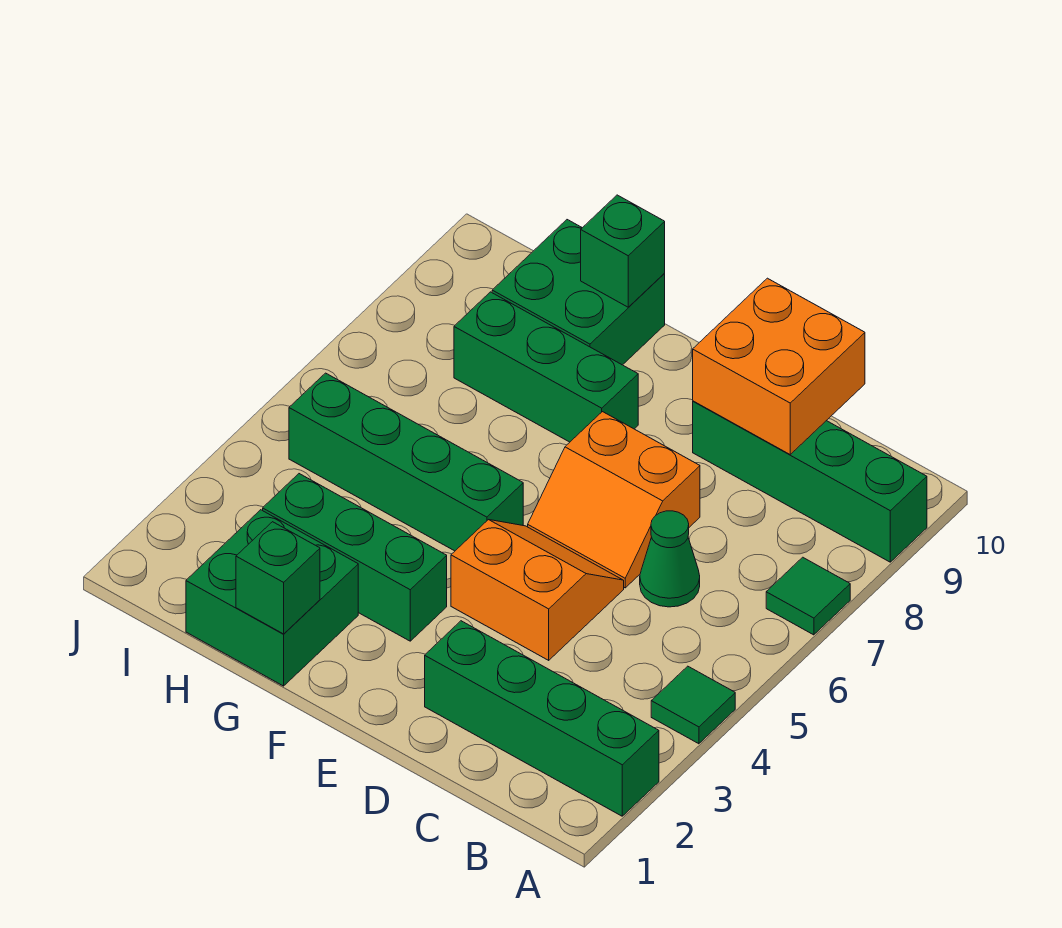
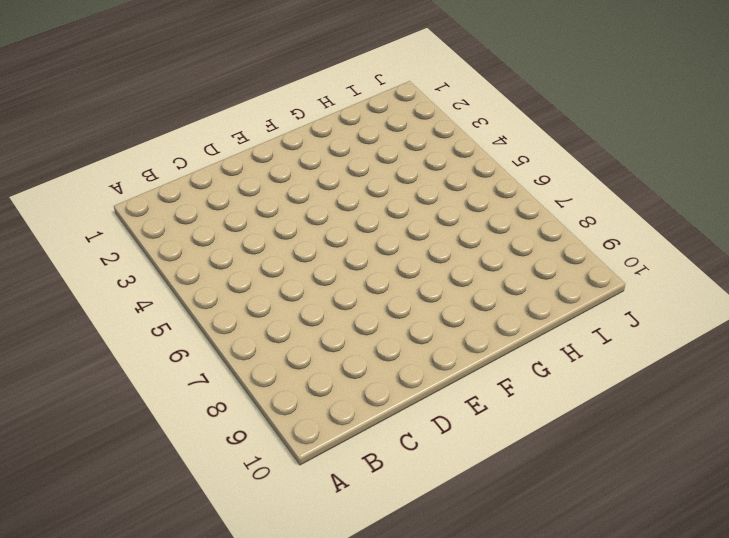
none -> green 1x4 brick [425,621,659,816]
none -> green 1x1 tile [651,666,735,744]
none -> green 1x1 tile [766,557,850,635]

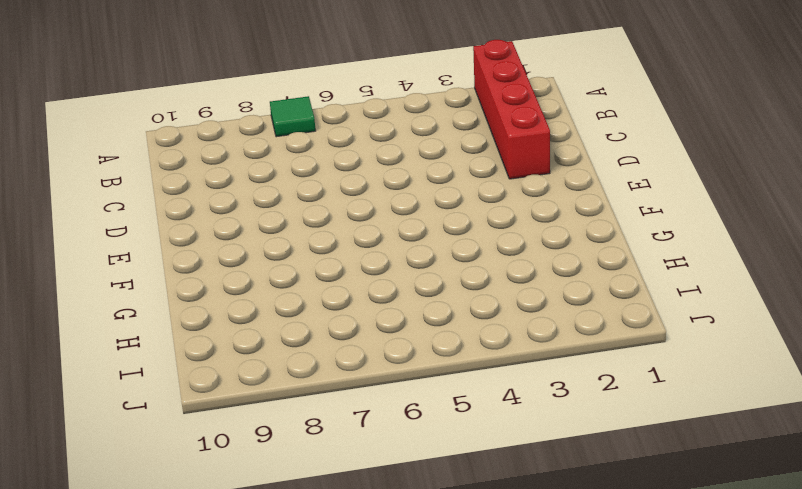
red 1x4 brick [473,40,550,179] -> green 1x4 brick [425,621,659,816]
none -> green 1x1 tile [651,666,735,744]
none -> green 1x4 brick [693,401,927,562]
none -> green 1x1 cone [640,511,700,607]

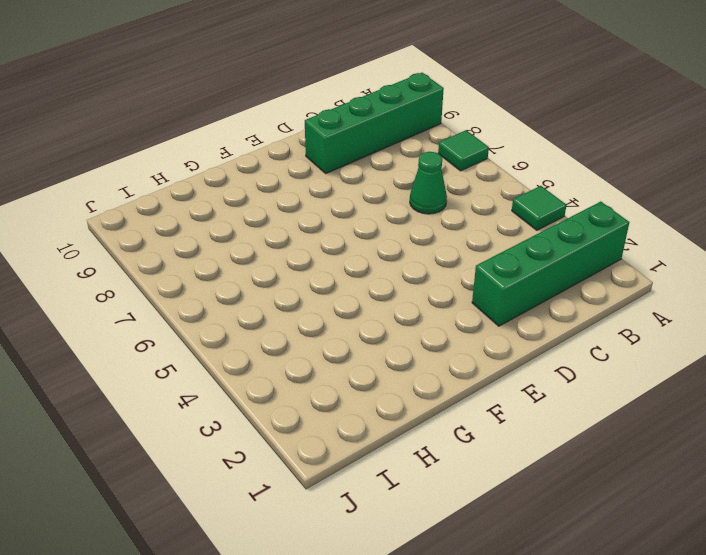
none -> orange 2x2 slope [451,520,624,660]
none -> orange 2x2 slope [528,412,700,588]
none -> green 1x3 brick [263,474,447,641]

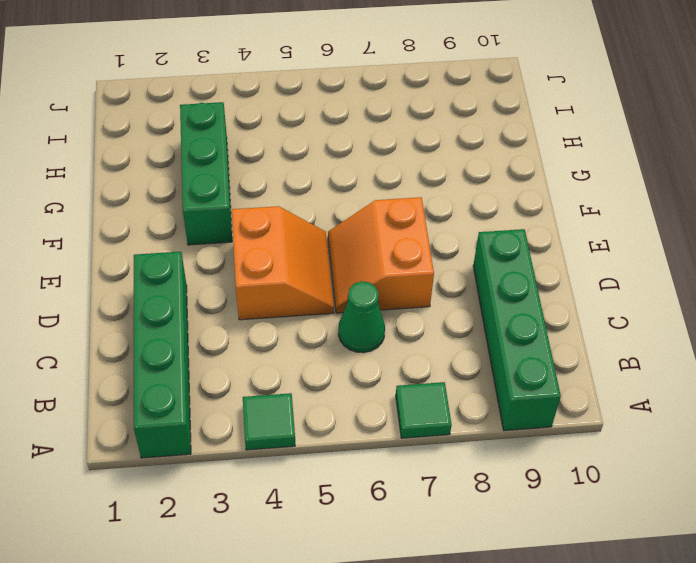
none -> green 1x4 brick [289,373,523,551]
none -> green 1x3 brick [454,292,638,442]
none -> green 2x2 brick [186,510,358,686]

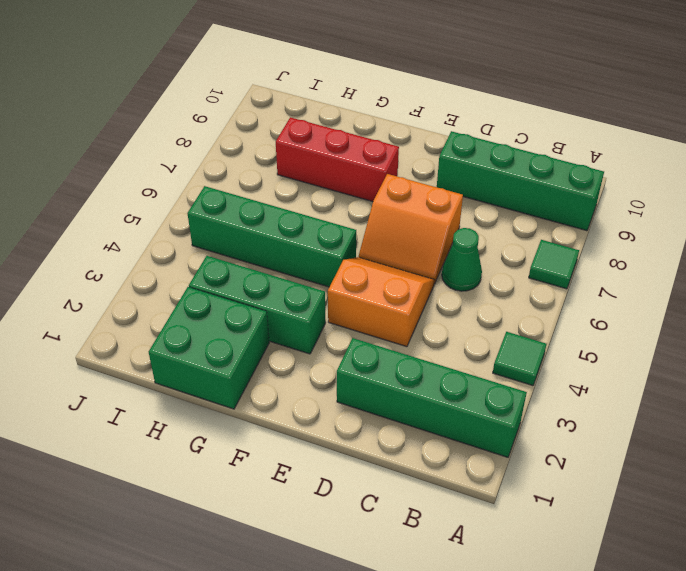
red 1x3 brick [276,117,399,202] -> green 1x3 brick [454,292,638,442]
none -> green 2x2 brick [492,220,665,365]
none -> orange 2x2 brick [693,278,865,454]
none -> green 1x1 brick [236,522,320,634]

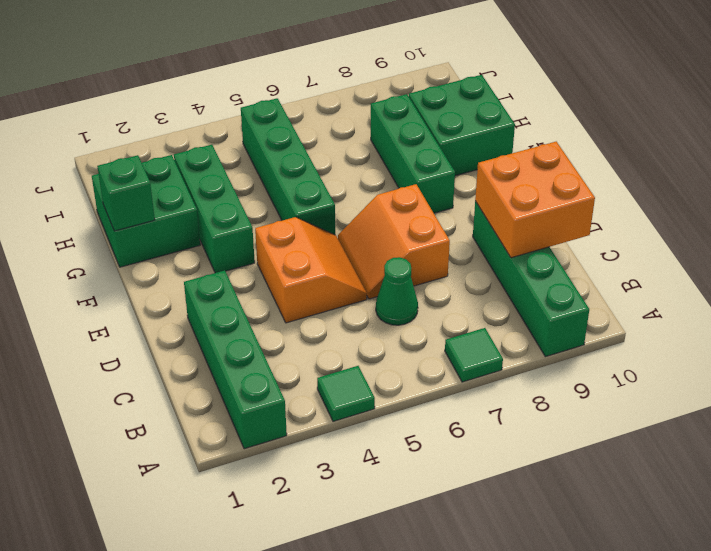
none -> green 1x1 brick [581,195,665,307]

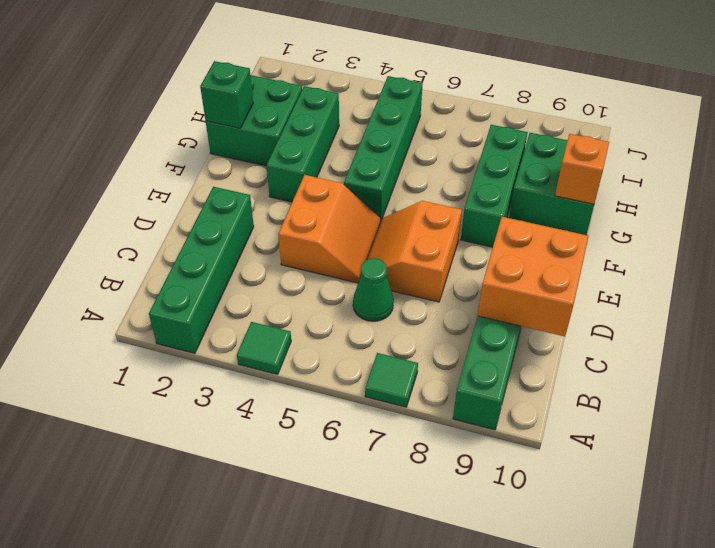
orange 1x1 brick [555,134,609,204] -> green 1x1 brick [581,195,665,307]

